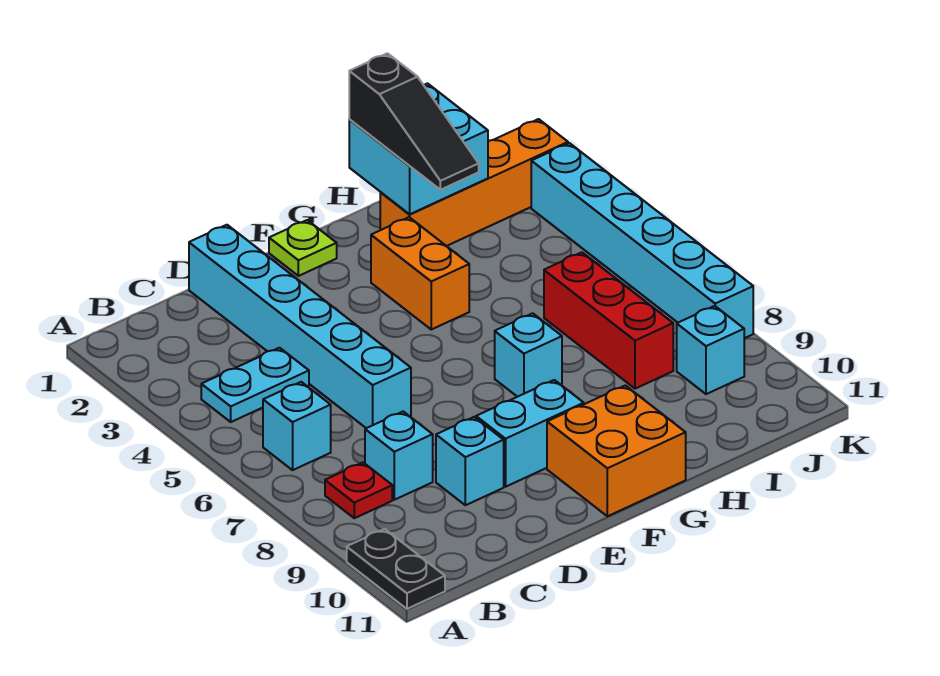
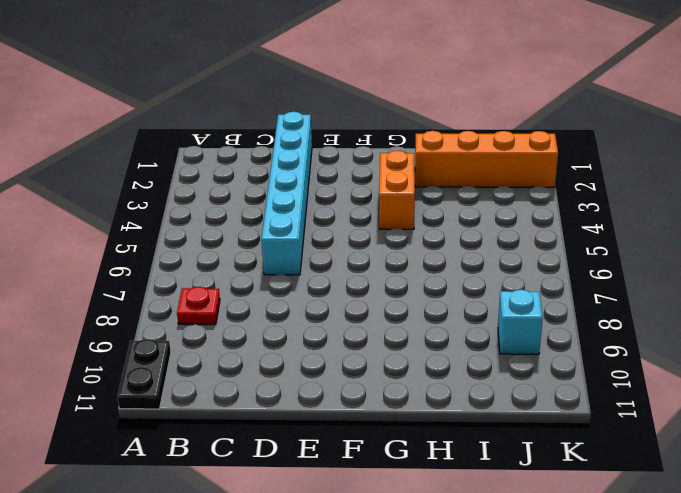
none -> cyan 1x2 plate [201,348,309,422]
none -> cyan 1x1 brick [263,382,331,470]
none -> cyan 1x1 brick [365,412,433,500]

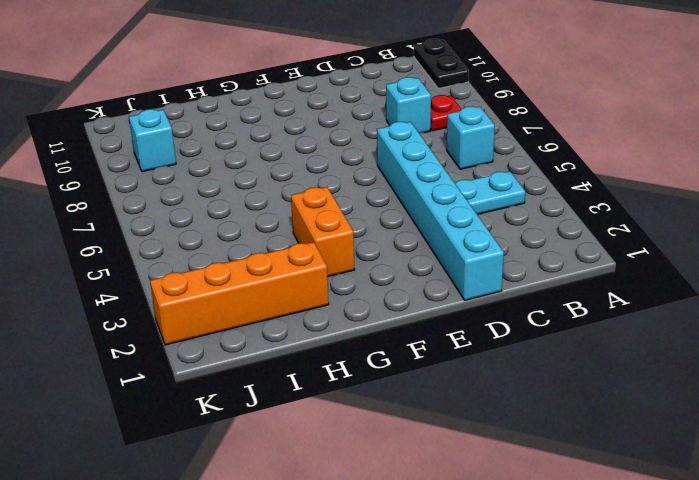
none -> cyan 1x1 brick [436,417,504,505]
none -> cyan 1x2 brick [476,380,584,487]
none -> lime 1x1 plate [269,220,337,276]

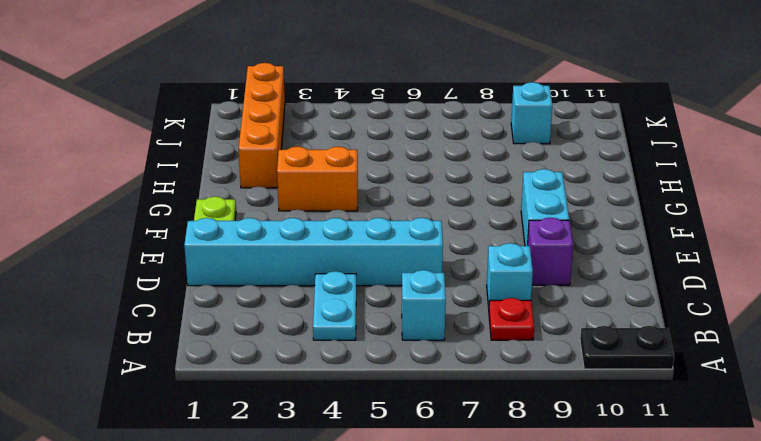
purple 1x1 brick [528,217,573,285] -> cyan 1x1 brick [436,417,504,505]
none -> orange 2x2 brick [547,385,686,516]
none -> cyan 1x1 brick [495,313,562,397]
none -> red 1x3 brick [544,252,673,389]

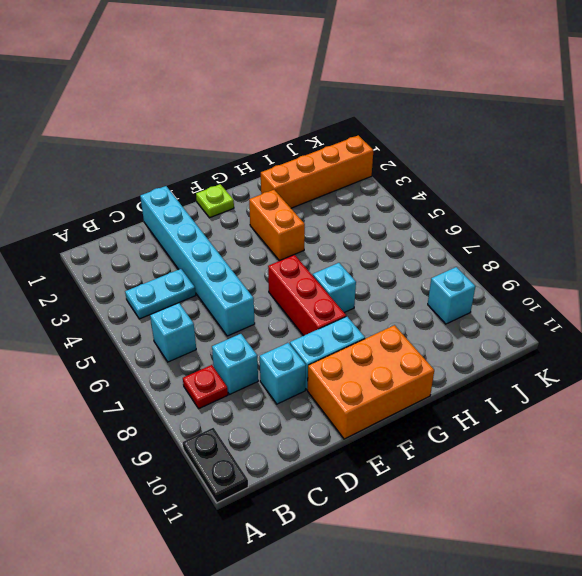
orange 2x3 brick [308,325,434,439] -> orange 2x2 brick [547,385,686,516]
red 1x3 brick [268,255,346,336] -> red 1x3 brick moved to [544,252,673,389]
none -> cyan 1x6 brick [531,143,753,338]
none -> cyan 2x2 brick [349,84,488,214]
none -> black 1x3 slope [349,53,479,190]

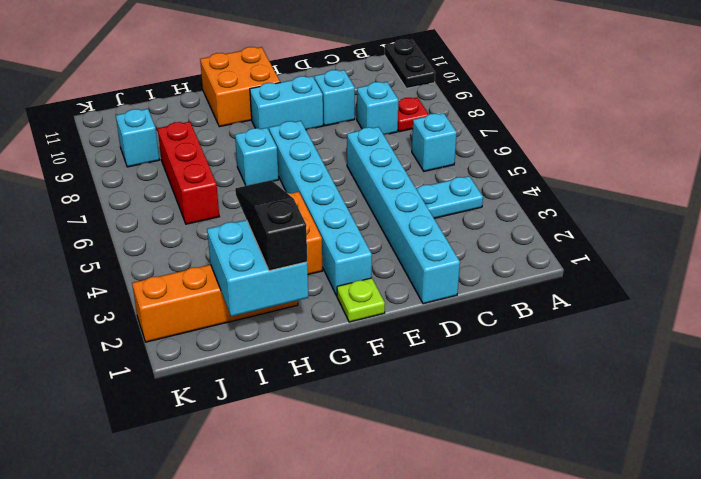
cyan 1x6 brick [269,121,372,296] -> cyan 1x6 brick moved to [531,143,753,338]

